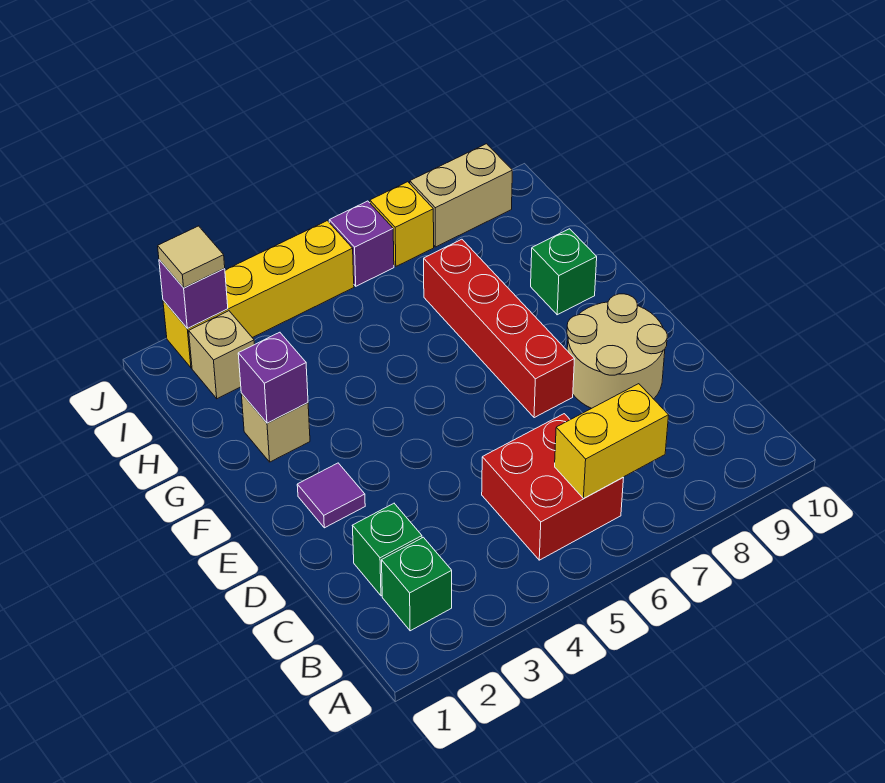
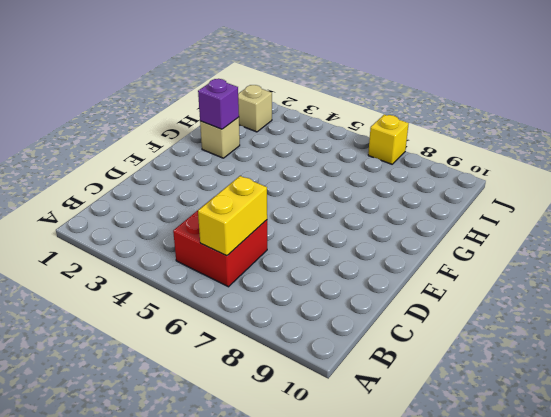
yellow 1x2 brick [198,176,267,256] -> yellow 1x2 brick turned to [555,384,669,498]
none -> green 1x1 brick [382,537,452,631]
none -> green 1x1 brick [352,503,422,596]
none -> tan 2x2 round brick [567,294,667,408]

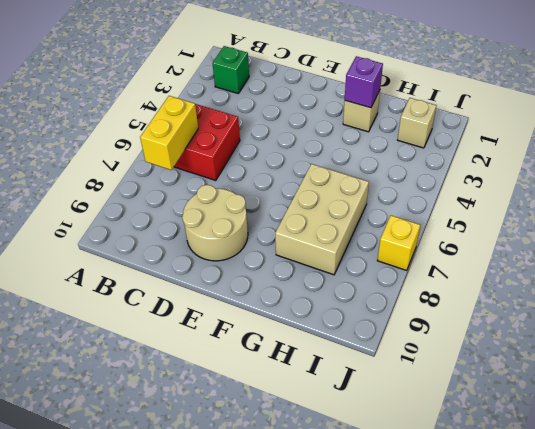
tan 2x3 brick [275,164,369,275] -> red 1x4 brick [424,239,575,418]
none -> green 1x1 brick [352,503,422,596]
none -> purple 1x1 tile [297,463,365,528]
none -> green 1x1 brick [531,229,597,315]

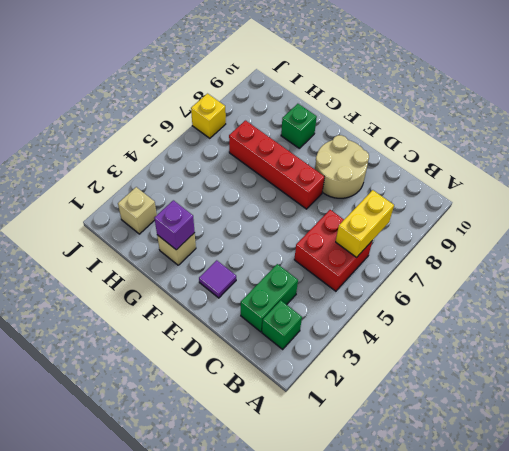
green 1x2 brick [241,264,298,332] -> green 1x1 brick [352,503,422,596]
none -> yellow 1x4 brick [163,221,354,368]
none -> purple 1x1 brick [329,201,394,286]
none -> tan 1x2 brick [410,144,512,247]

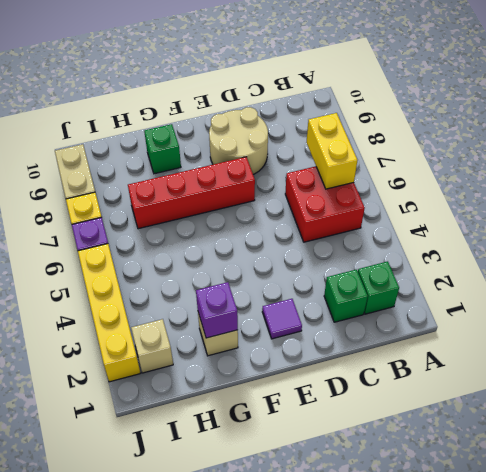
none -> purple 1x1 brick [159,260,228,329]
none -> tan 1x1 tile [158,226,225,288]

